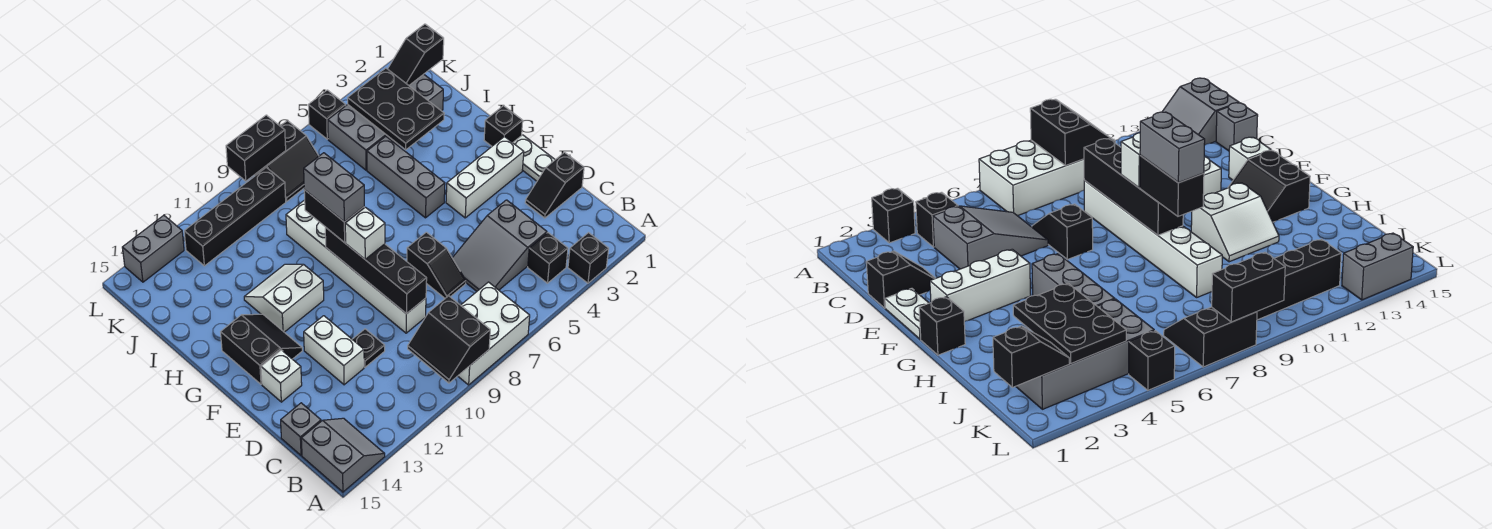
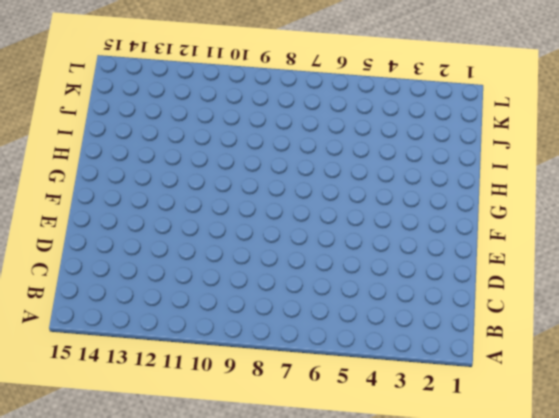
none -> black 1x1 brick [568,233,609,283]
none -> white 2x3 brick [458,282,530,385]
none -> grey 2x2 slope [301,418,385,492]
none -> black 1x1 brick [528,233,568,283]

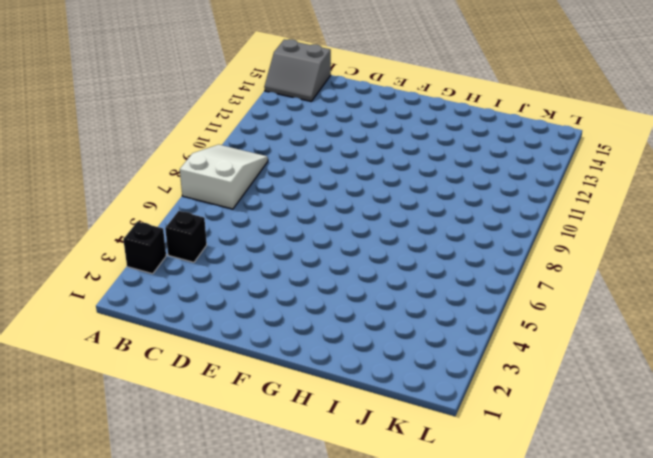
white 2x3 slope [180,145,268,209] -> white 2x3 brick [458,282,530,385]
none -> grey 2x3 slope [453,200,547,291]
none -> grey 1x1 brick [281,403,321,455]
none -> black 1x2 slope [525,152,584,218]
none -> black 1x2 slope [407,232,466,298]

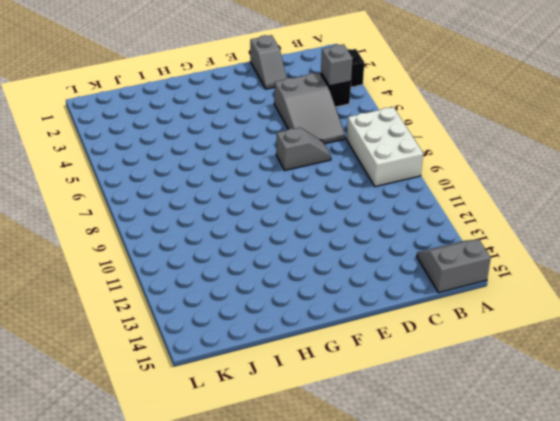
grey 1x1 brick [321,44,353,86] -> grey 1x1 brick moved to [281,403,321,455]
grey 1x2 slope [250,35,287,89] -> black 1x2 slope [525,152,584,218]
grey 1x2 slope [276,128,331,170] -> black 1x2 slope [407,232,466,298]
none -> white 1x6 brick [286,200,426,333]
none -> black 1x1 plate [352,329,385,367]
none -> white 1x2 brick [304,316,364,385]
none -> white 1x2 plate [513,135,555,181]

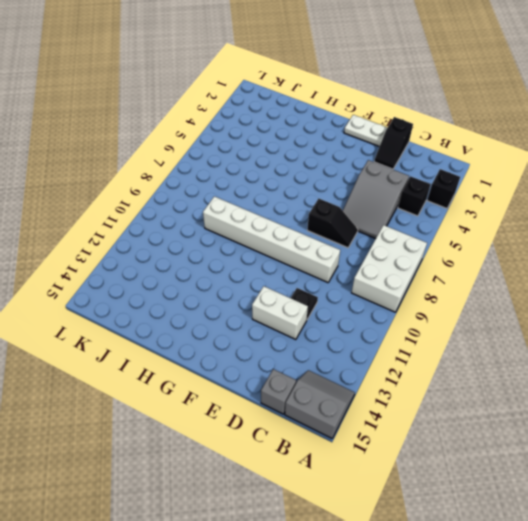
none -> white 1x1 brick [261,350,302,402]
none -> white 1x3 brick [446,136,524,218]
none -> black 2x2 slope [221,314,302,384]
none -> black 1x1 brick [484,106,523,146]

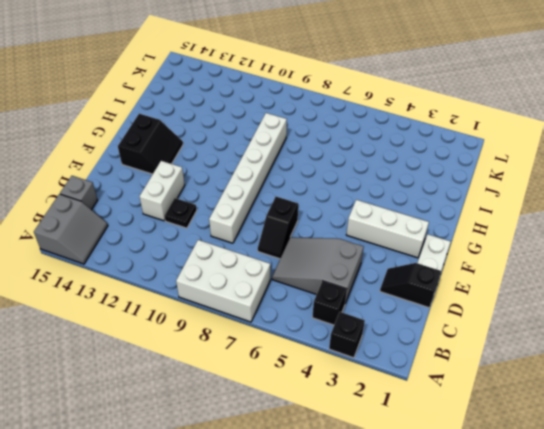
none -> white 1x1 brick [261,350,302,402]
none -> black 1x1 brick [484,106,523,146]
none -> grey 1x3 brick [367,136,445,218]
none -> white 2x2 slope [244,264,324,332]

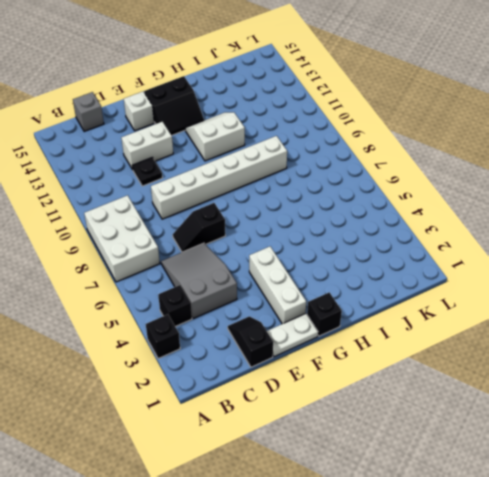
white 2x2 slope [185,112,245,161] -> white 2x2 slope turned to [244,264,324,332]
none -> grey 2x2 slope [301,418,385,492]
none -> grey 1x3 brick [367,136,445,218]
none -> grey 2x4 brick [328,74,443,170]
none -> black 2x2 slope [255,121,319,201]

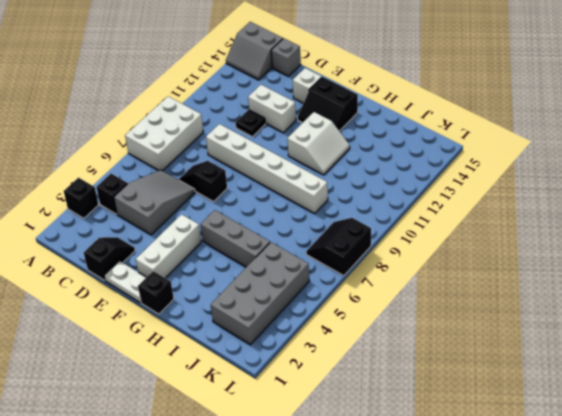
none -> black 1x4 brick [184,167,286,266]
none -> black 1x1 brick [308,90,346,139]
none -> grey 1x2 brick [122,215,184,282]
none -> black 2x2 slope [408,296,490,383]

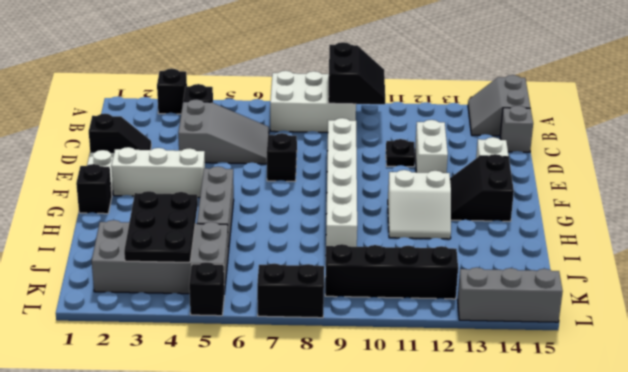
grey 1x3 brick [457,267,563,322] -> grey 1x2 brick [122,215,184,282]
none -> black 1x4 brick [325,227,427,314]
none -> black 1x2 slope [388,24,444,85]
none -> black 1x2 brick [226,115,286,181]
none -> white 1x1 brick [345,207,385,259]

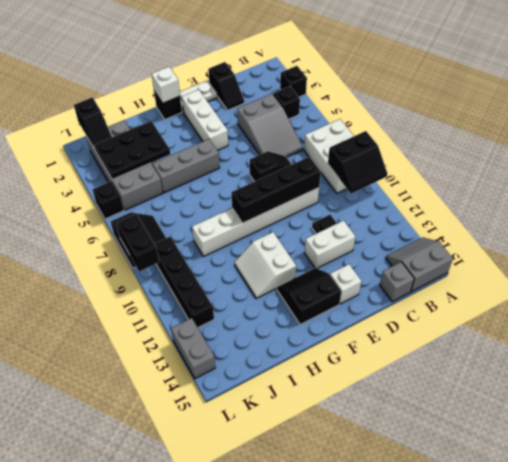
white 1x1 brick [152,67,180,103] -> white 1x1 brick moved to [345,207,385,259]
none -> black 1x2 brick [304,190,364,243]
none -> grey 1x2 brick [304,153,364,222]

